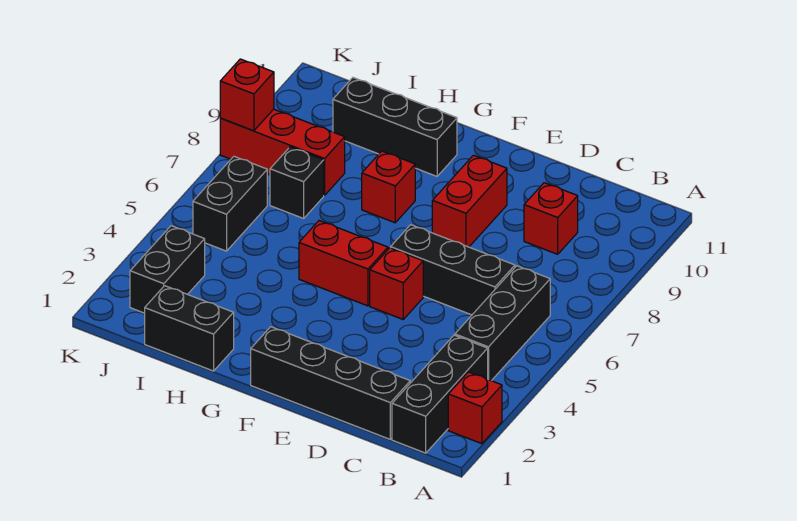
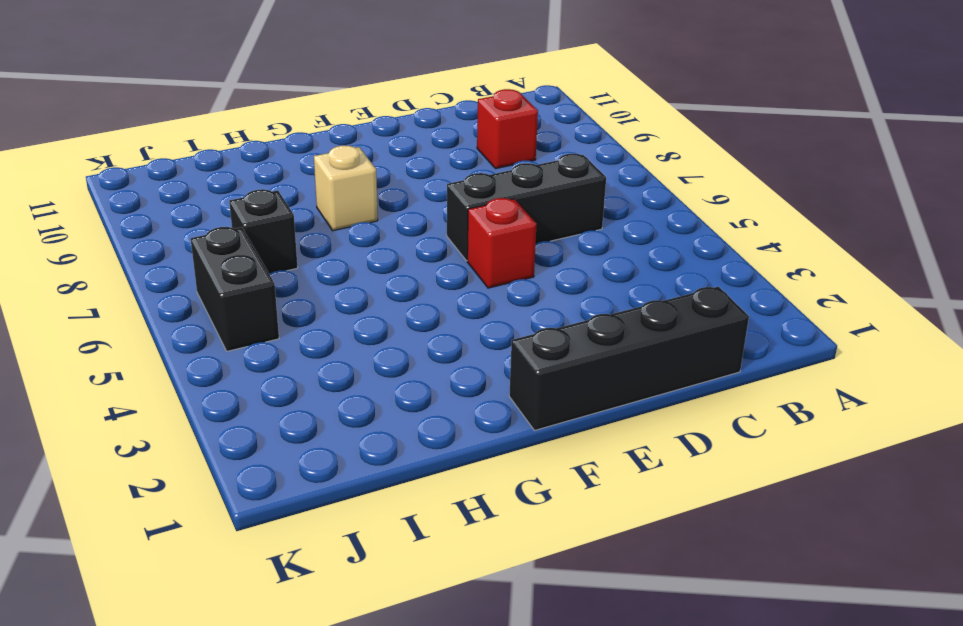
tan 1x1 brick [314,146,378,231] -> red 1x1 brick [362,151,415,223]
none -> red 1x1 brick [448,372,502,444]
none -> black 1x3 brick [392,335,488,453]
none -> black 1x3 brick [455,266,550,381]

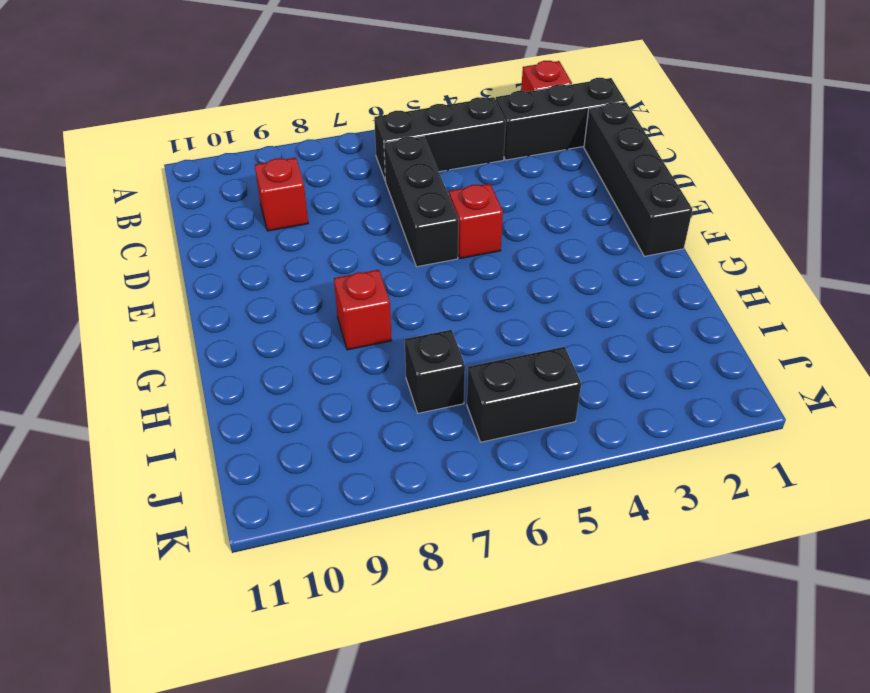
none -> red 1x2 brick [432,155,507,247]
none -> red 1x2 brick [299,221,388,306]
none -> black 1x3 brick [333,78,457,176]

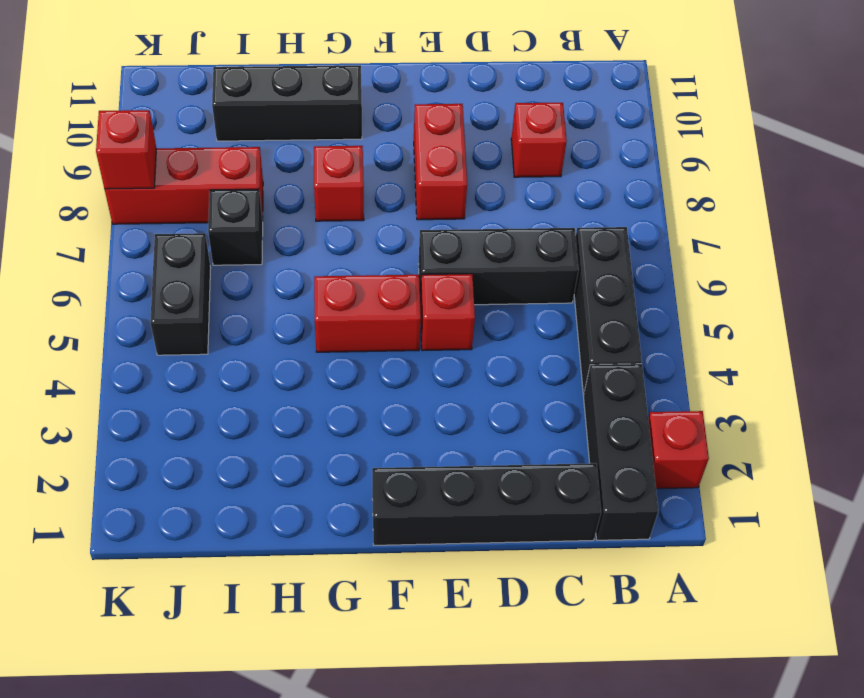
none -> black 1x2 brick [145,286,234,371]
none -> black 1x2 brick [130,226,205,313]

